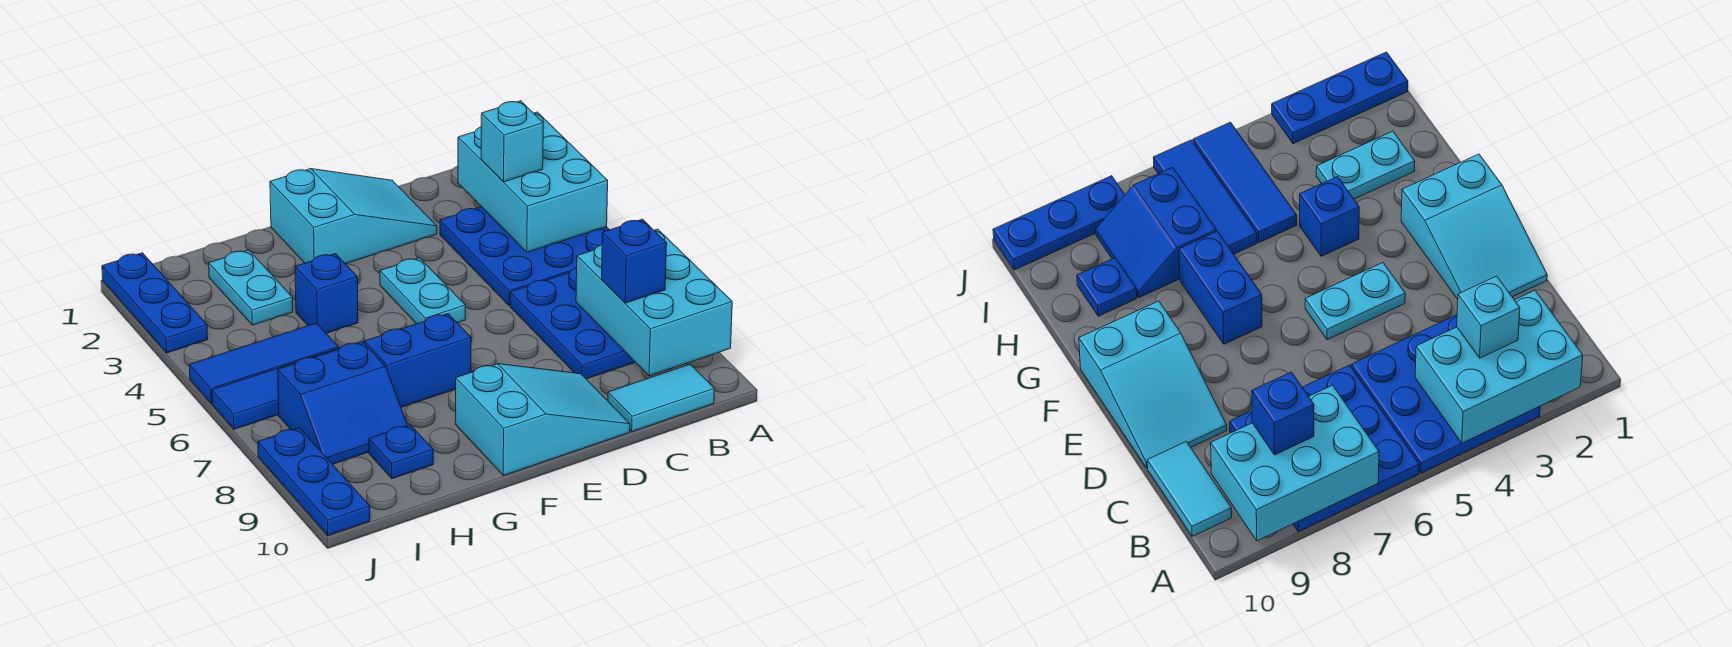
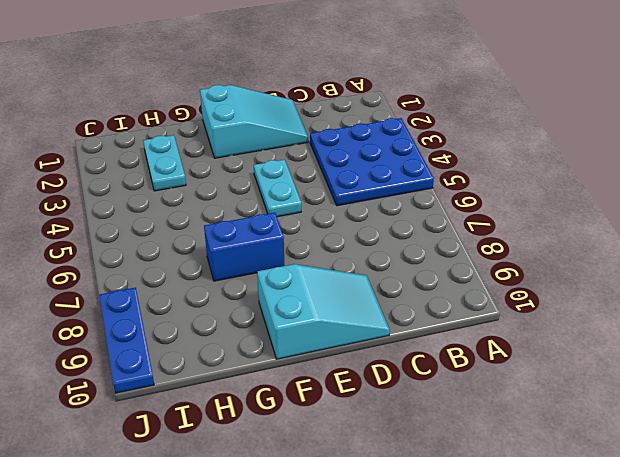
none -> blue 3x3 plate [510,268,635,379]
none -> cyan 1x2 tile [608,364,715,432]
none -> blue 1x1 brick [295,254,358,333]

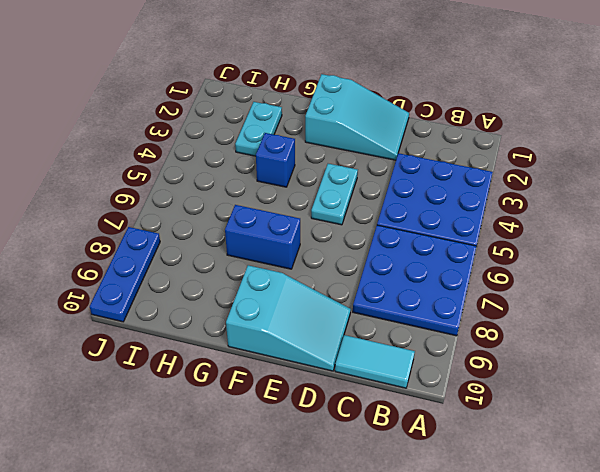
none -> blue 1x3 tile [189,323,338,404]
none -> blue 1x3 tile [212,348,340,429]
none -> blue 2x2 slope [278,342,407,464]

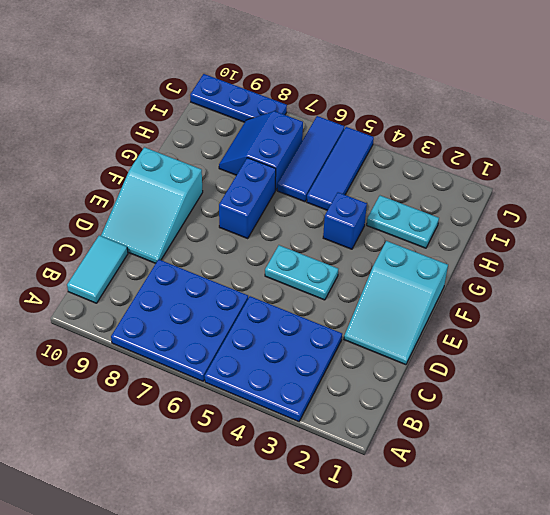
none -> blue 1x1 plate [369,425,433,479]
none -> blue 1x3 plate [102,253,208,353]
none -> cyan 2x3 brick [458,112,608,252]

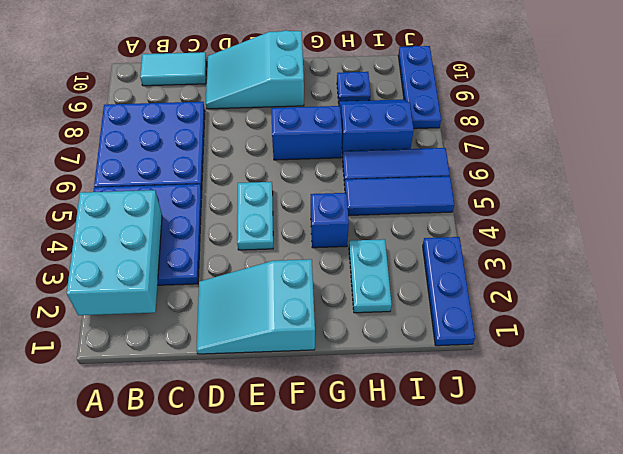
none -> cyan 2x3 brick [576,229,732,376]
none -> cyan 1x1 brick [481,101,543,182]
none -> blue 1x1 brick [602,219,667,303]

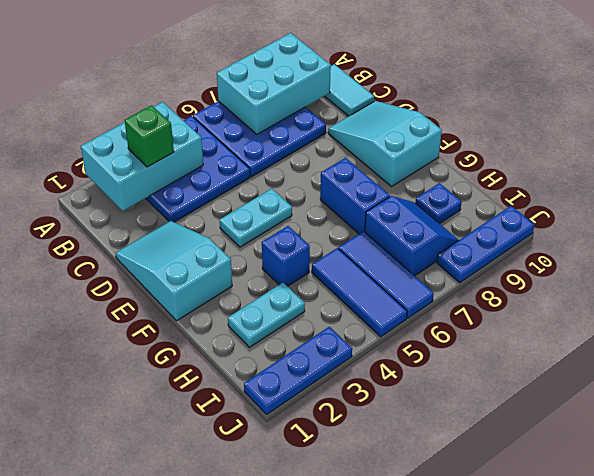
green 1x1 brick [125,105,174,167] -> cyan 1x1 brick [481,101,543,182]
none -> blue 1x1 brick [602,219,667,303]

